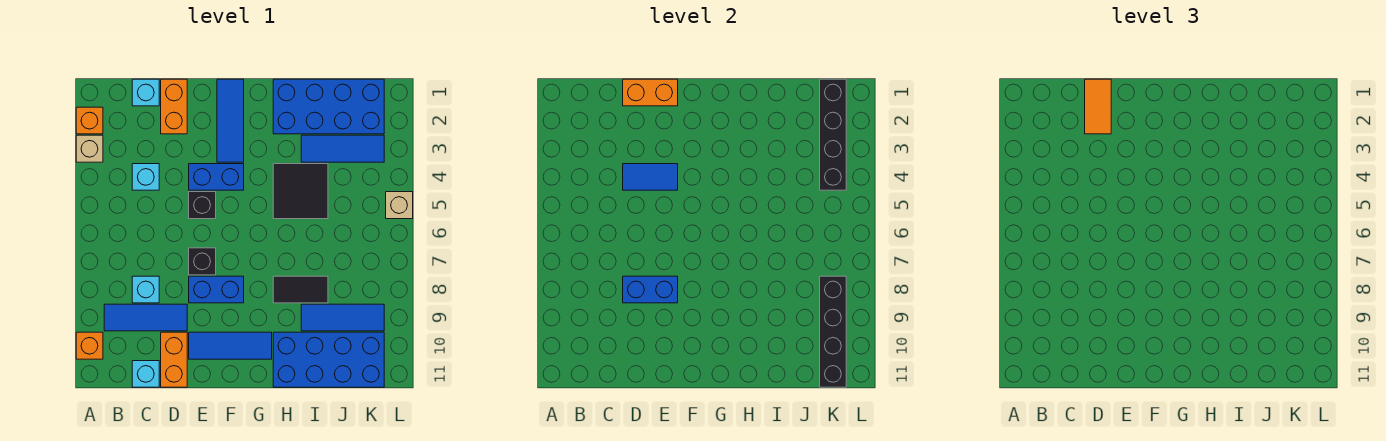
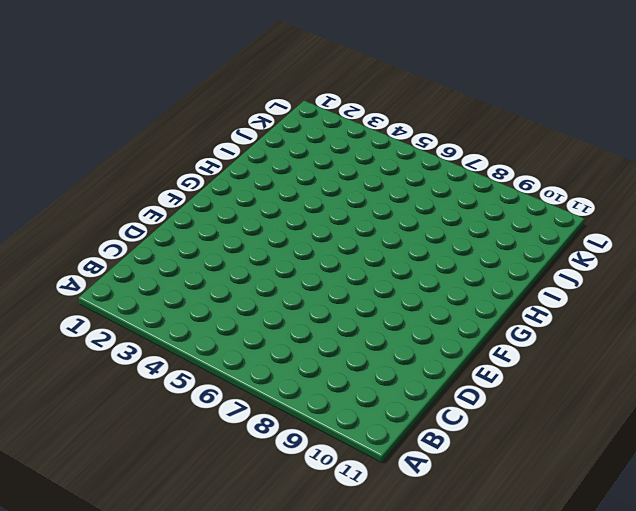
none -> orange 1x1 brick [76,107,103,134]
none -> tan 1x1 brick [76,135,103,162]
none -> orange 1x1 brick [76,332,103,359]

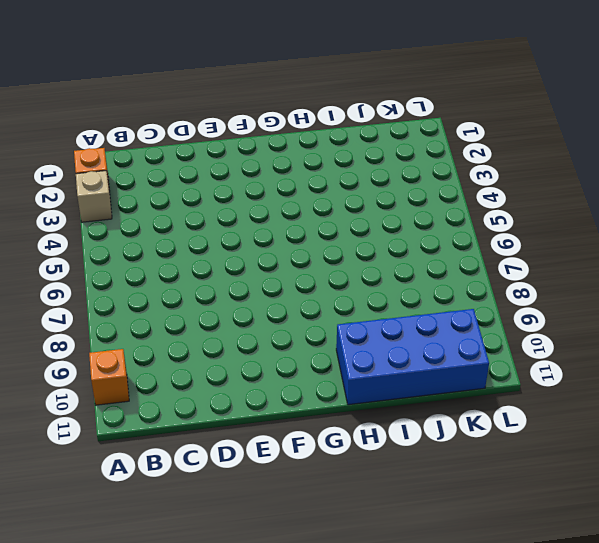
none -> blue 1x3 tile [104,304,187,331]
none -> cyan 1x1 brick [132,79,159,106]
none -> cyan 1x1 brick [132,164,159,190]

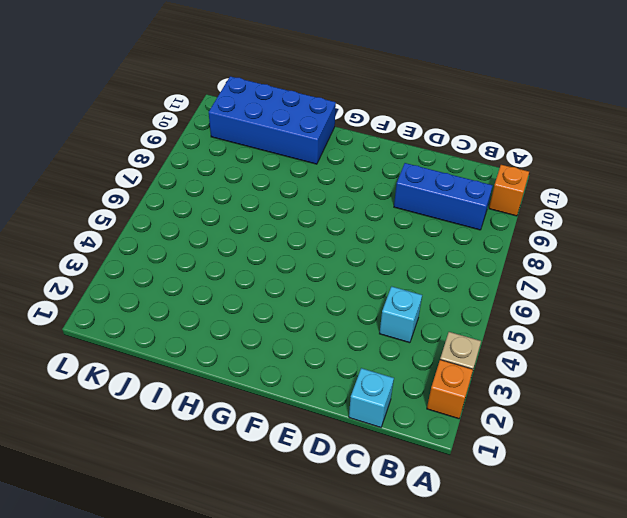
blue 1x3 brick [394,163,493,230] -> blue 1x3 tile [104,304,187,331]
none -> cyan 1x1 brick [132,276,159,303]
none -> cyan 1x1 brick [132,361,159,387]
none -> orange 1x2 brick [161,79,187,134]

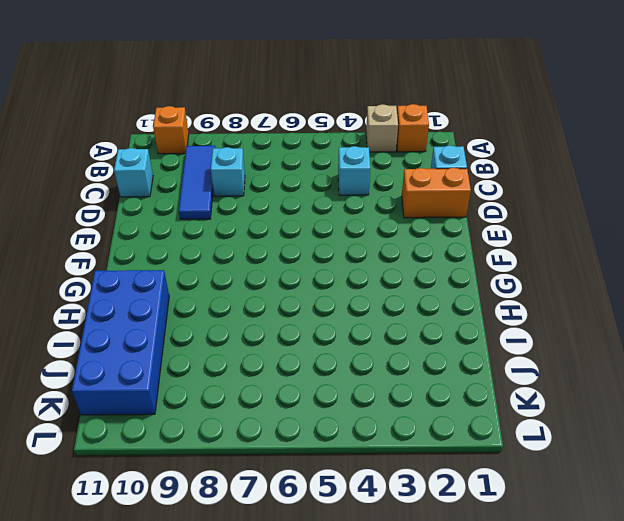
none -> orange 1x2 brick [161,332,187,387]
none -> blue 1x2 brick [189,164,244,190]
none -> black 1x1 brick [189,192,216,219]

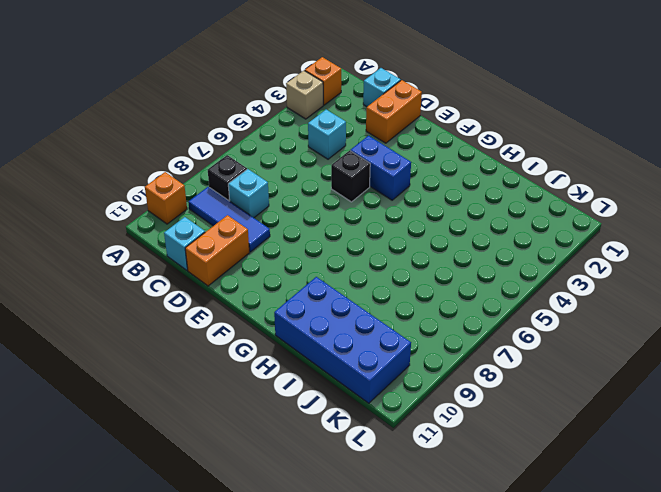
black 1x1 brick [208,155,247,201] -> black 1x1 brick moved to [189,248,216,275]
none -> blue 1x2 brick [189,276,244,303]
none -> blue 1x3 tile [189,332,272,359]
none -> blue 1x3 tile [217,79,244,162]

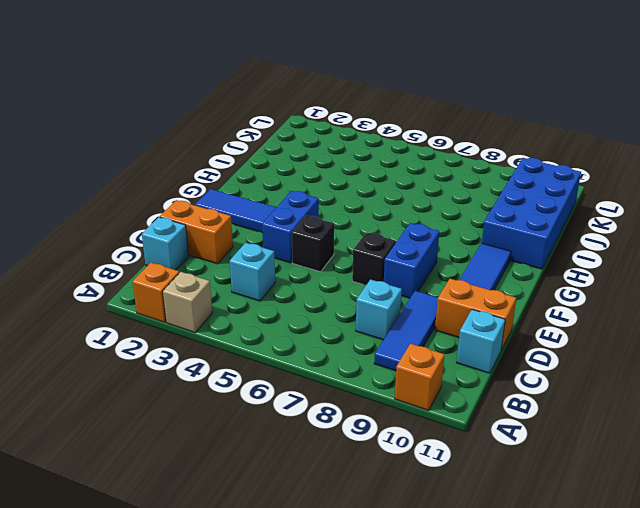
none -> blue 2x4 brick [273,79,384,134]
none -> black 2x2 tile [273,164,328,219]
none -> black 1x2 tile [273,276,328,303]

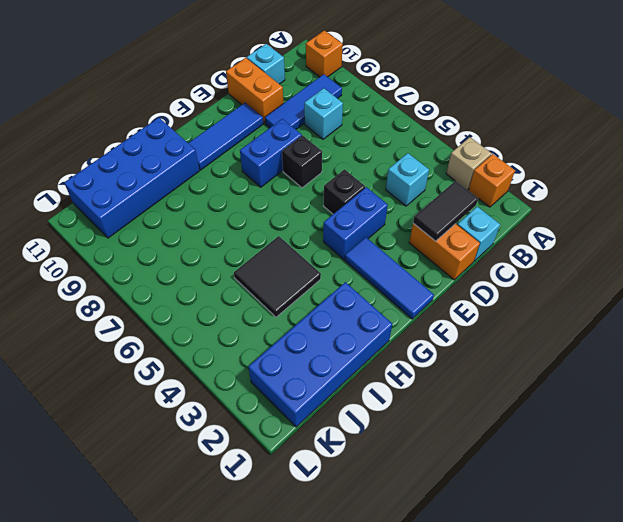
black 1x2 tile [413,181,478,241] -> black 1x2 tile moved to [273,276,328,303]
none -> blue 1x3 tile [301,135,384,162]
none -> blue 1x3 tile [301,304,384,331]
none -> tan 1x1 brick [386,192,413,219]

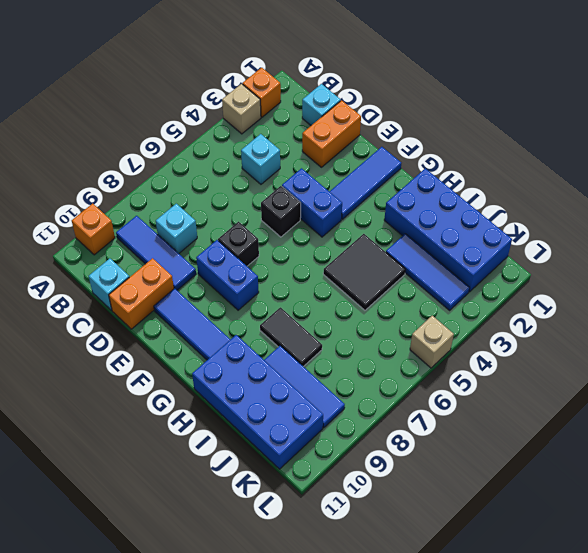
none -> orange 1x2 brick [623,79,678,106]
none -> blue 1x2 tile [623,164,678,190]
none -> blue 1x2 brick [623,276,678,303]

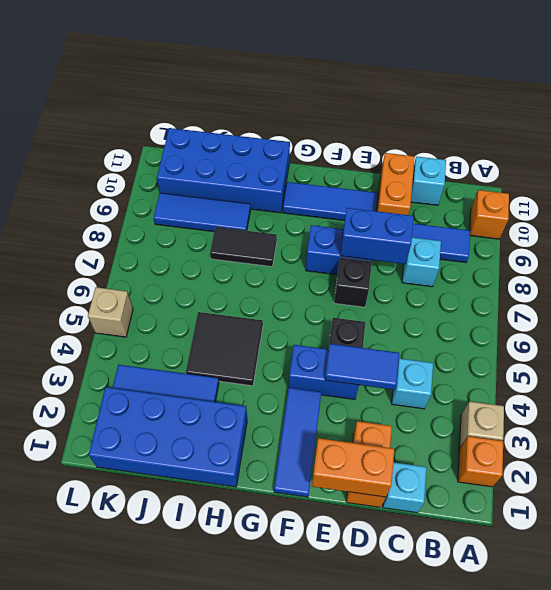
none -> black 1x4 brick [820,79,846,190]
none -> black 1x4 brick [820,276,846,387]
none -> orange 1x2 tile [1085,79,1111,134]

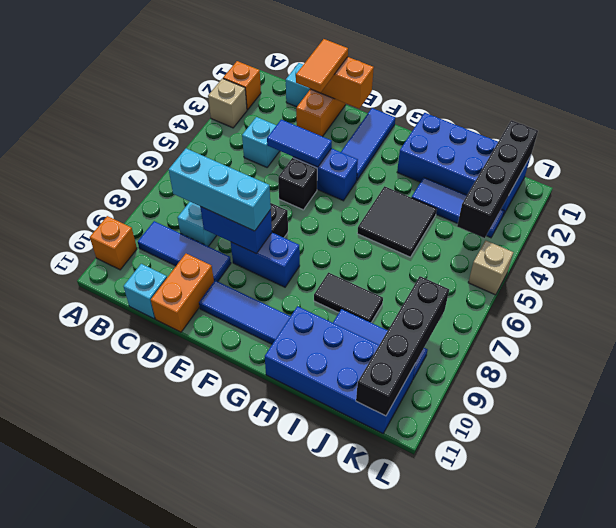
cyan 1x3 brick [169,148,271,231] -> none

